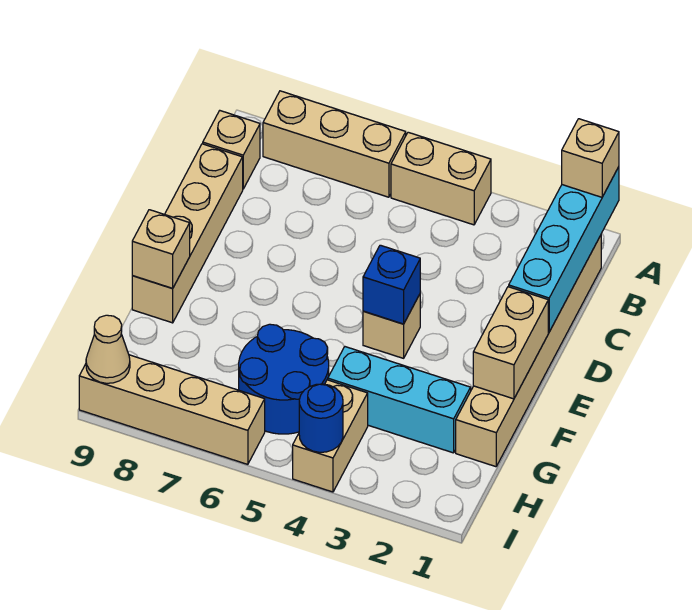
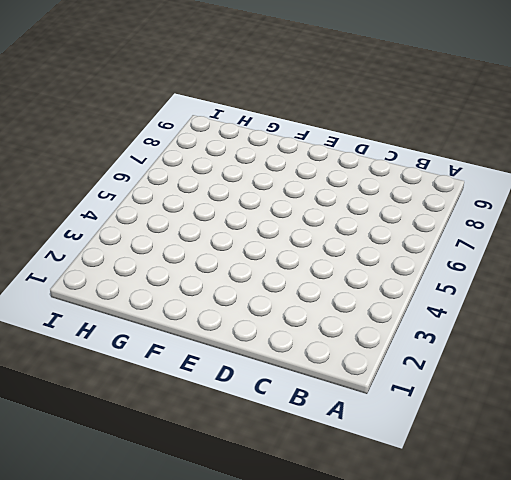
none -> tan 1x2 brick [391,132,491,225]
none -> tan 1x3 brick [263,91,406,197]
none -> tan 1x6 brick [456,235,601,467]

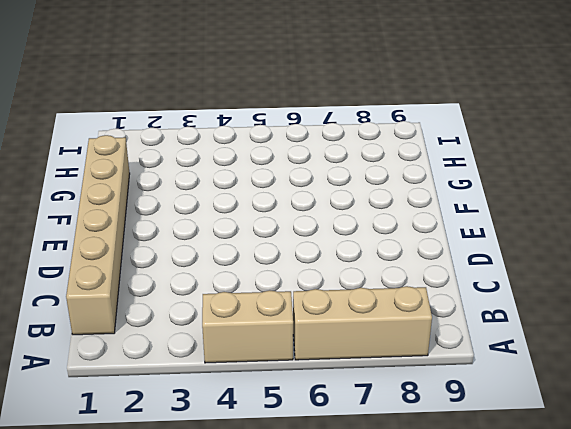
none -> tan 1x1 brick [203,111,260,189]
none -> tan 1x4 brick [132,144,243,323]
none -> tan 1x1 brick [363,294,420,358]

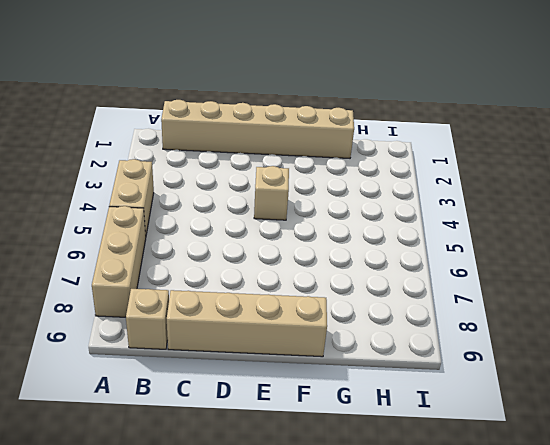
none -> cyan 1x3 brick [328,347,471,453]
none -> blue 2x2 round brick [239,324,329,434]
none -> tan 1x2 brick [293,380,368,492]

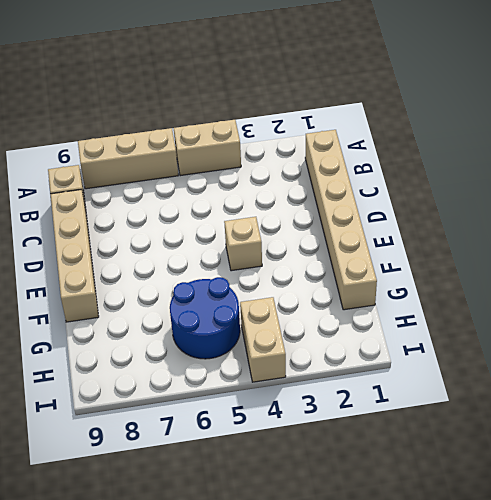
none -> cyan 1x3 brick [328,347,471,453]
none -> tan 1x4 brick [79,355,265,464]
none -> cyan 1x4 brick [509,167,619,332]

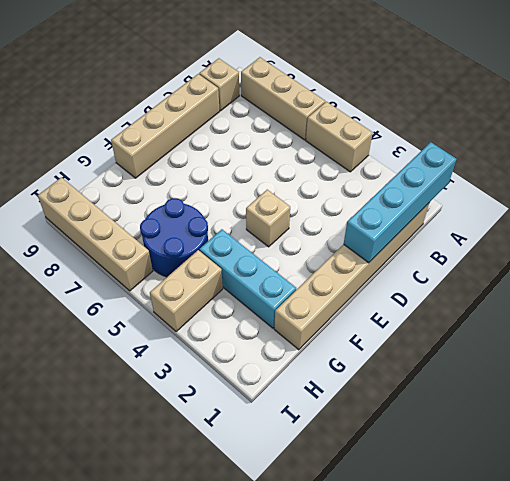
none -> tan 1x2 brick [473,287,548,399]
none -> blue 1x1 brick [363,245,420,324]
none -> tan 1x1 brick [132,210,190,288]

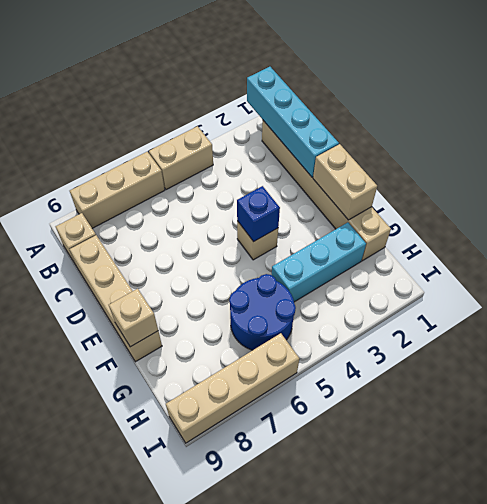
none -> tan 1x2 brick [293,380,368,492]
none -> blue 1x1 round brick [299,384,343,452]
none -> tan 1x1 cone [86,315,130,383]

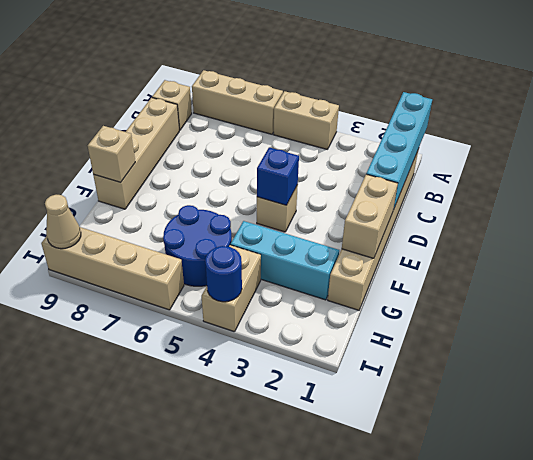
none -> tan 1x1 brick [562,119,619,197]

